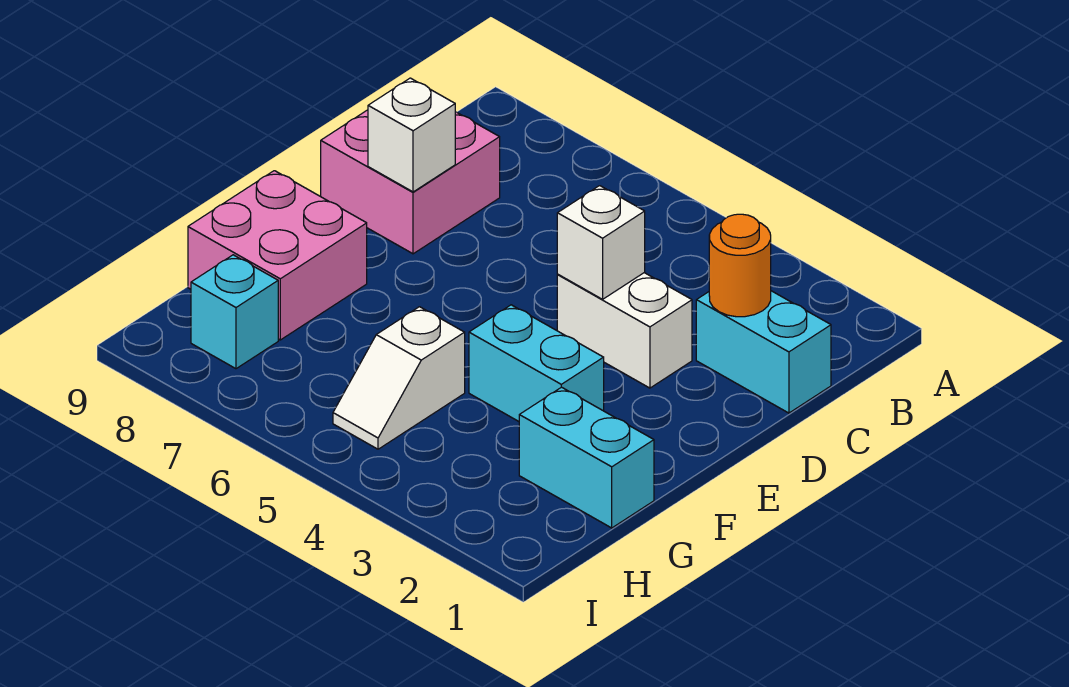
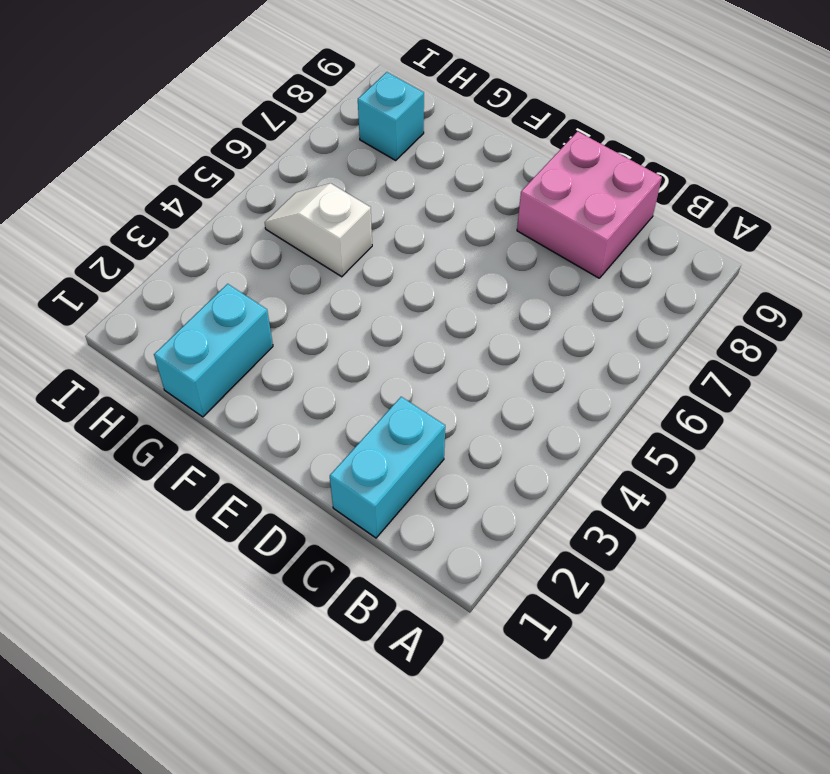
none -> white 1x2 brick [557,273,692,388]
none -> cyan 1x2 brick [469,305,604,421]

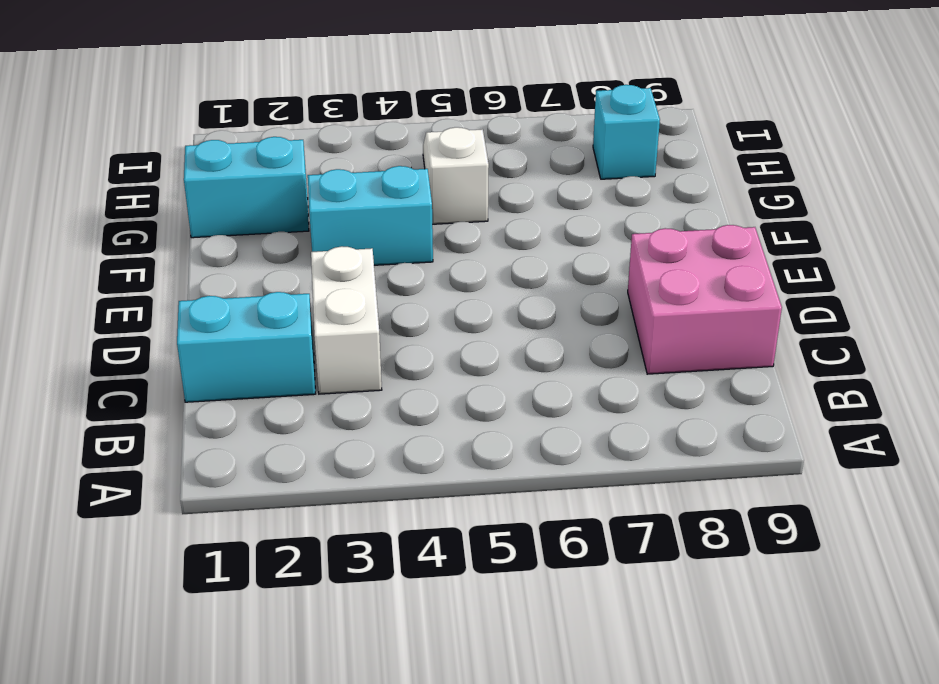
white 1x2 brick [311,246,382,394] -> white 1x2 brick turned to [557,273,692,388]
none -> pink 2x2 brick [188,171,367,340]
none -> orange 1x1 round brick [709,214,771,317]

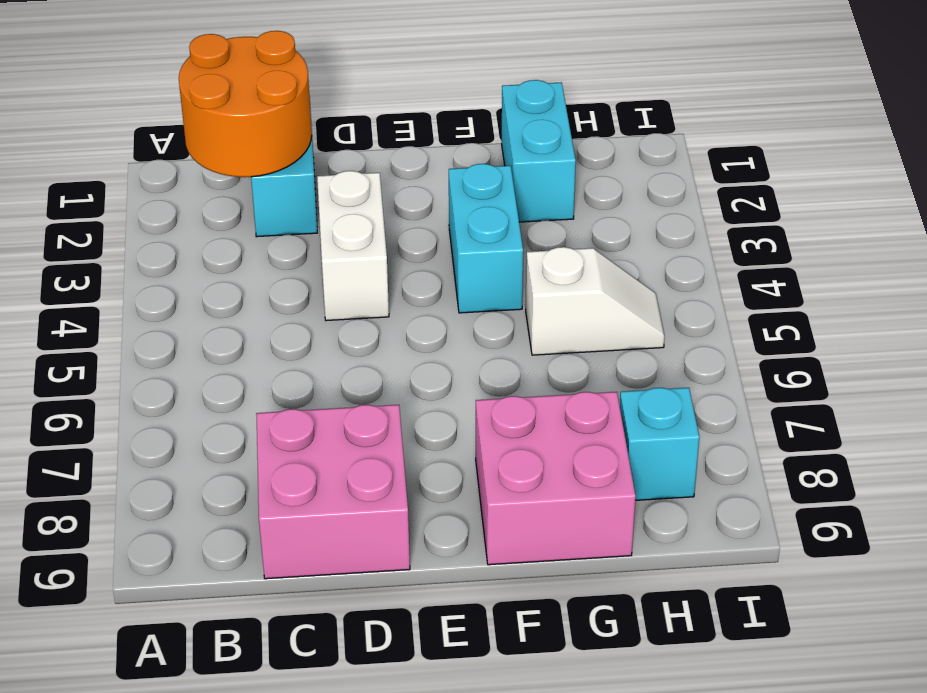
orange 2x2 round brick [179,31,312,177] -> orange 1x1 round brick [709,214,771,317]
none -> white 1x1 brick [557,186,645,299]
none -> white 1x1 brick [368,78,455,192]

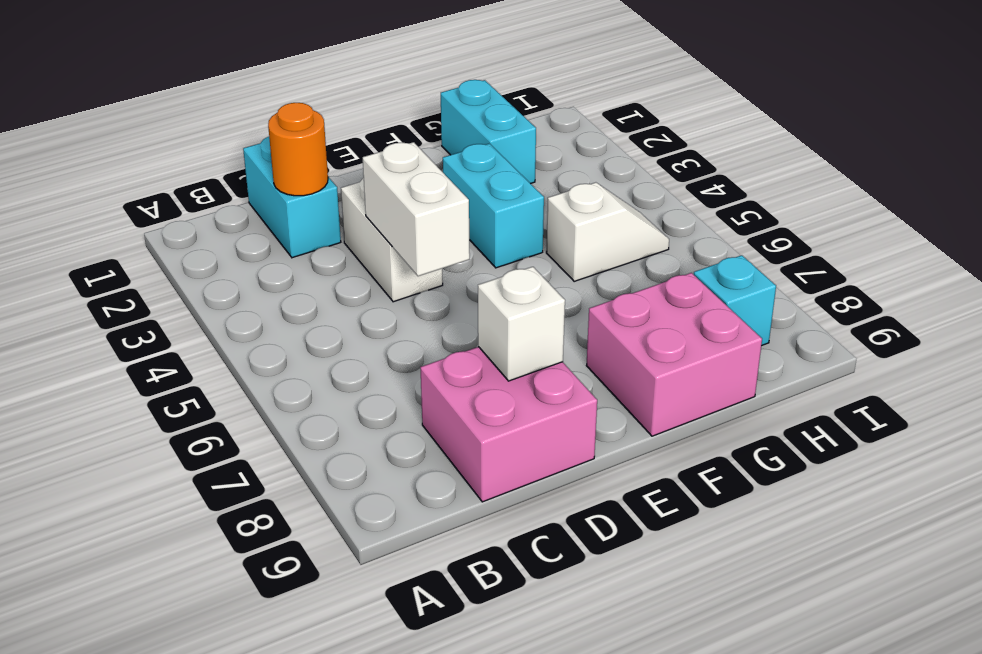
white 1x2 brick [363,142,470,276] -> white 1x1 brick [557,186,645,299]

